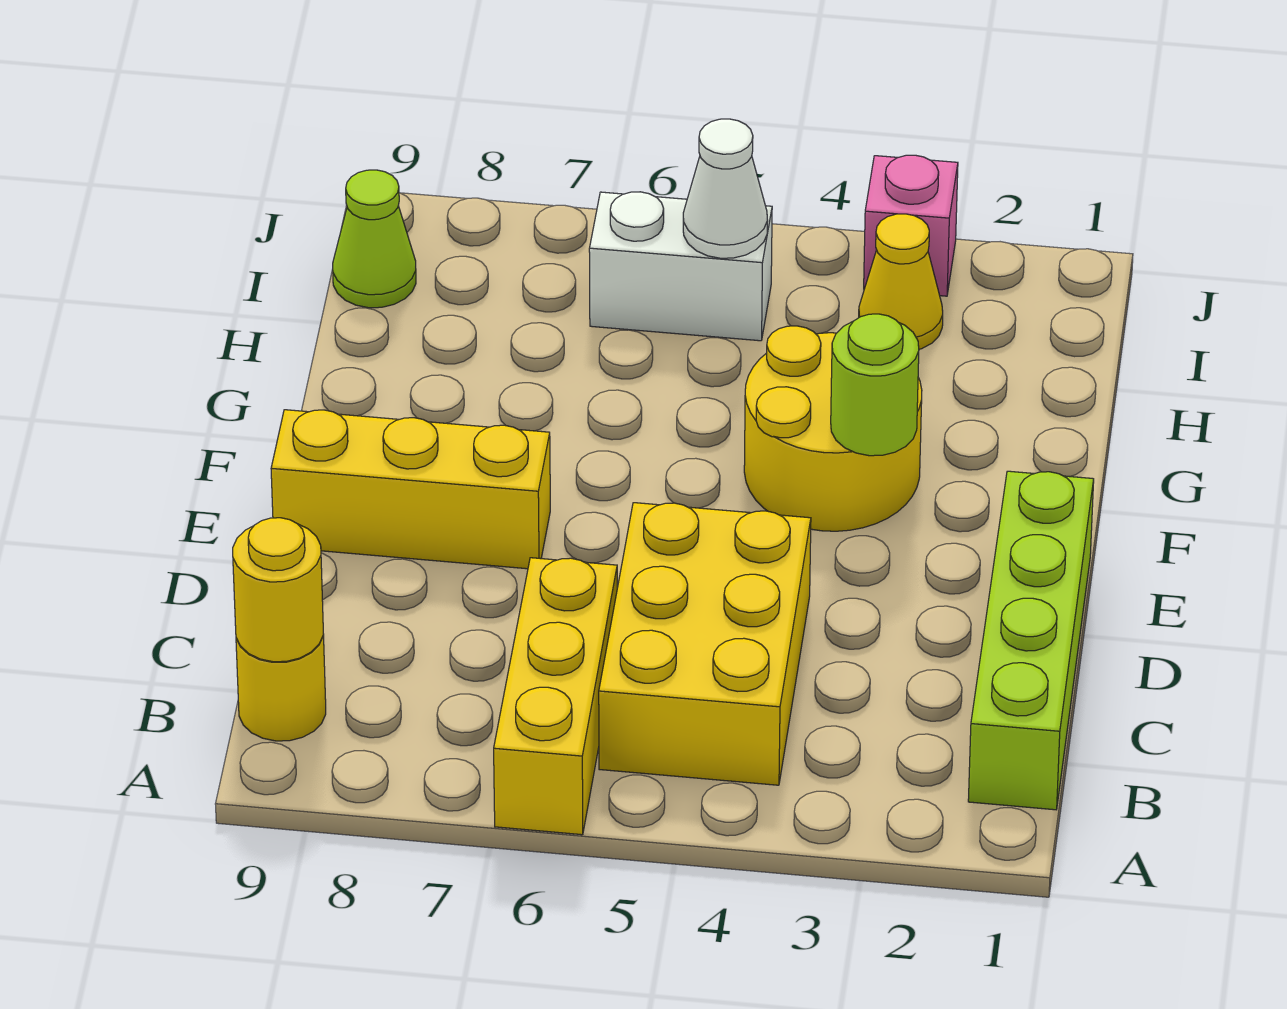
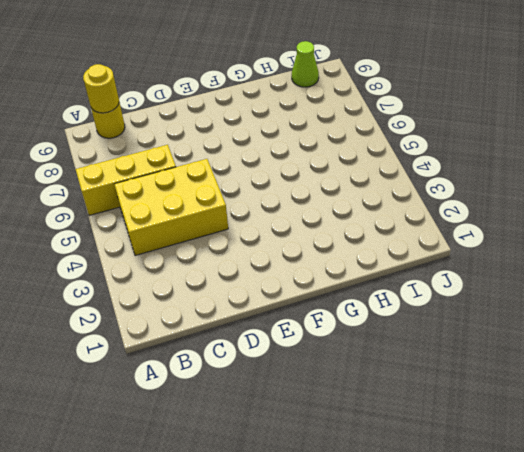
none -> lime 1x4 brick [968,471,1094,810]
none -> yellow 1x3 brick [271,410,550,569]
none -> yellow 2x2 round brick [744,326,922,531]

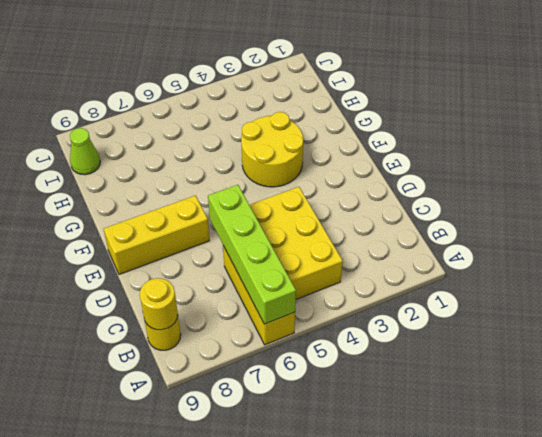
lime 1x4 brick [208,185,296,324] -> lime 1x4 brick moved to [968,471,1094,810]
none -> yellow 1x1 cone [859,214,943,349]
none -> white 1x2 brick [589,192,772,341]
none -> pink 1x1 brick [864,155,958,296]

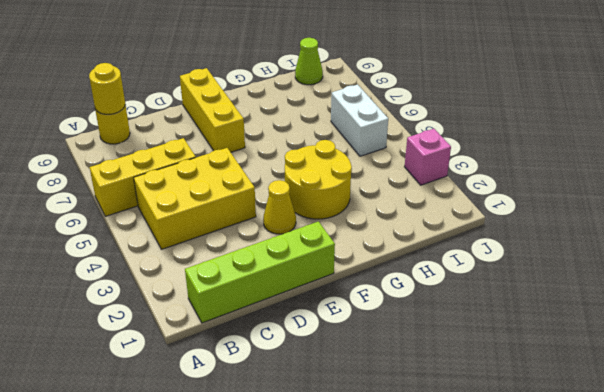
yellow 1x1 cone [263,180,296,234] -> yellow 1x1 cone moved to [859,214,943,349]
none -> lime 1x1 round brick [831,314,919,456]
none -> white 1x1 cone [683,119,768,258]

